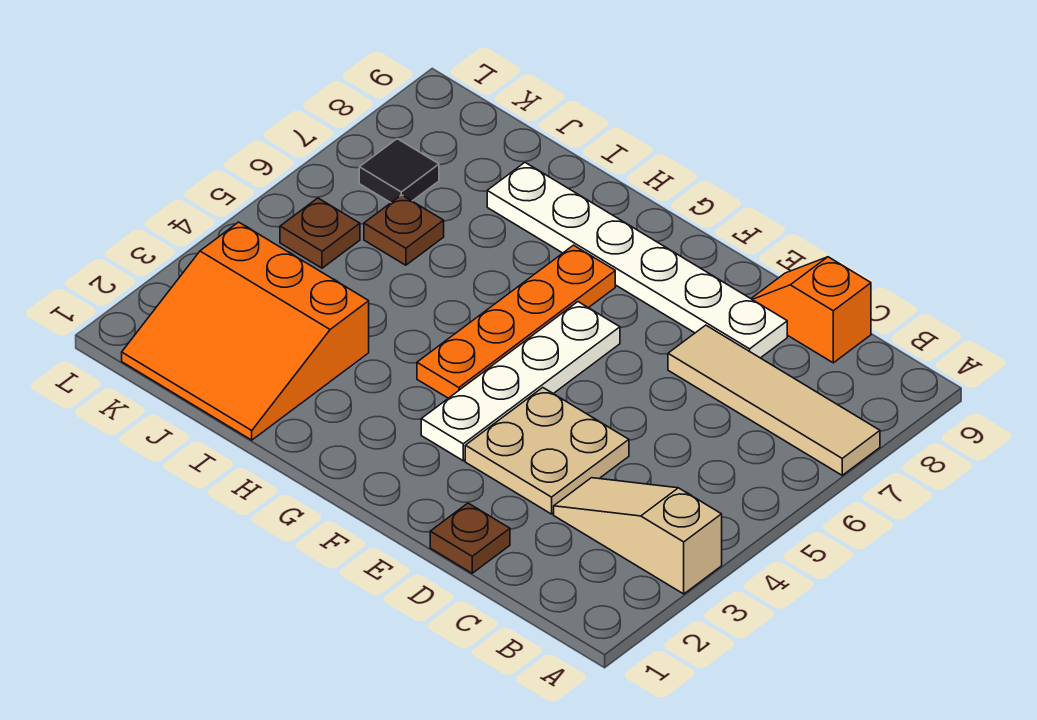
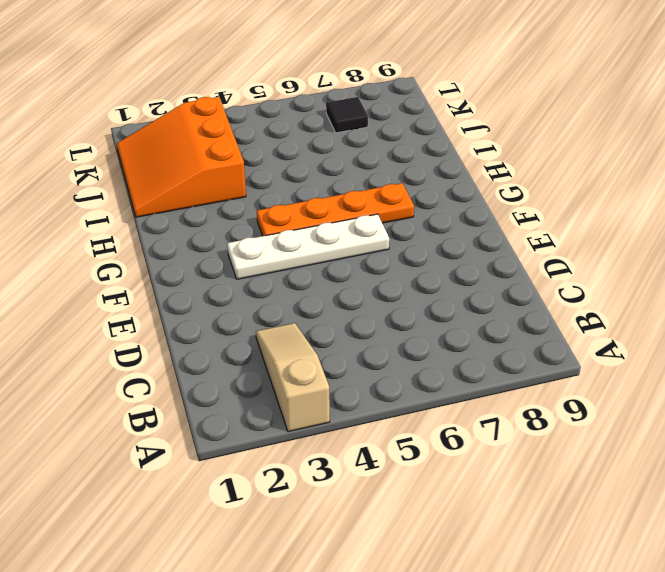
none -> tan 1x4 tile [668,325,880,475]
none -> orange 1x2 slope [751,257,871,363]
none -> brown 1x1 plate [430,503,510,573]

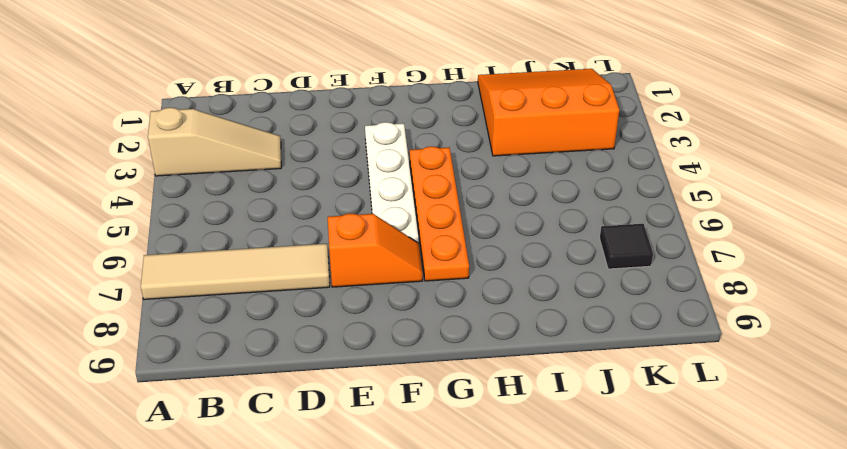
orange 1x2 slope [328,214,423,287] -> orange 1x2 slope moved to [751,257,871,363]
none -> brown 1x1 plate [430,503,510,573]
none -> tan 2x2 plate [465,388,629,514]
none -> white 1x6 plate [487,163,787,358]

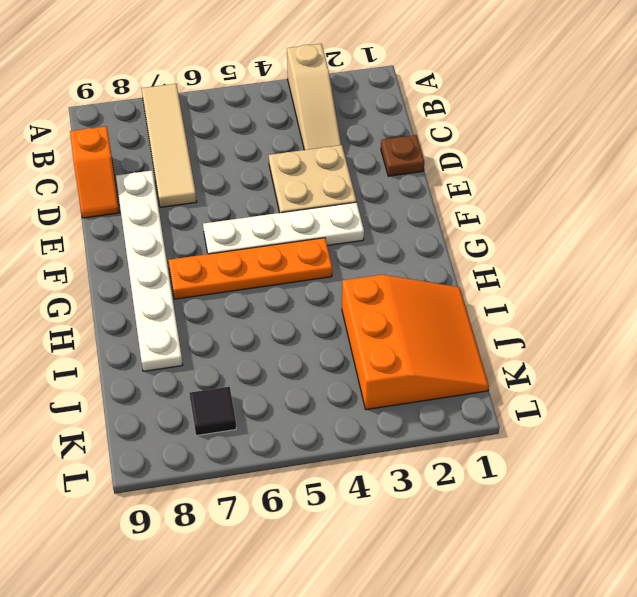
none -> brown 1x1 plate [364,195,444,265]
none -> brown 1x1 plate [280,198,360,268]

